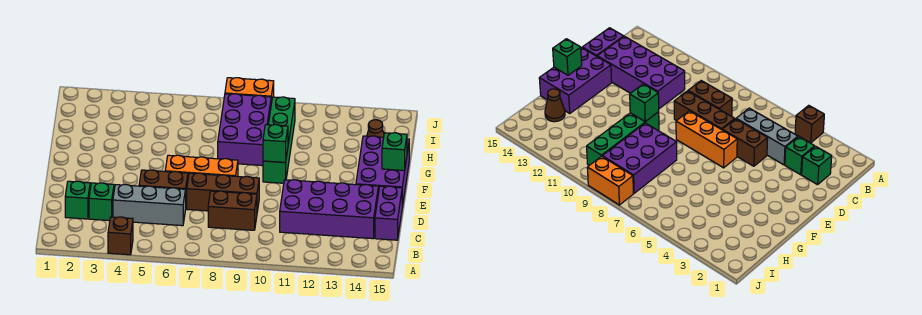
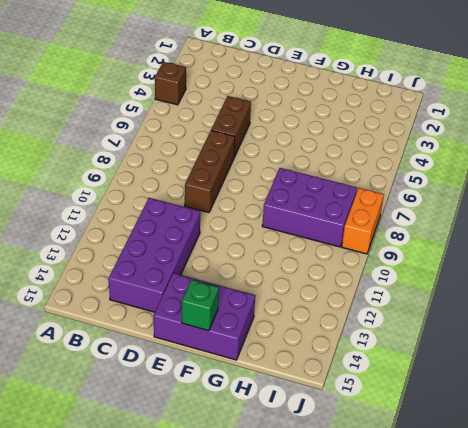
none -> green 1x1 brick [65,181,90,219]
none -> green 1x1 brick [89,183,114,221]
none -> grey 1x3 brick [113,185,186,226]

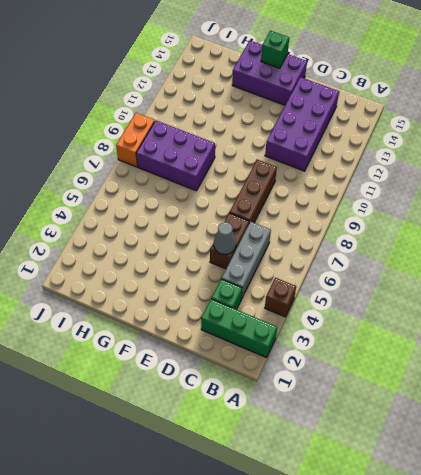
green 1x3 brick [201,299,277,358] -> green 1x1 brick [65,181,90,219]
grey 1x1 cone [214,222,236,254] -> none
none -> brown 1x2 brick [208,191,257,230]
none -> purple 1x2 brick [375,186,402,240]
none -> orange 1x3 brick [165,155,238,177]

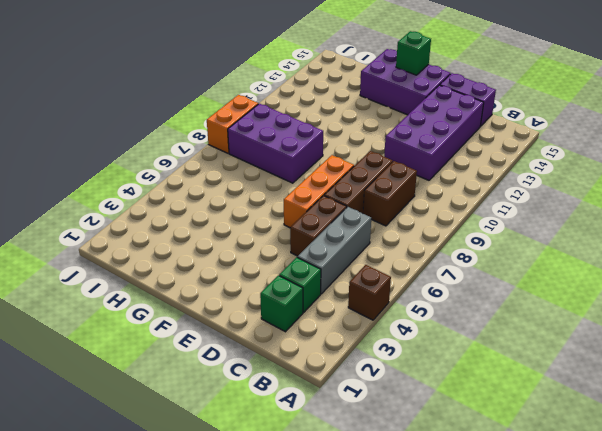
none -> green 1x4 brick [263,97,295,183]
none -> brown 1x1 cone [367,120,384,137]
none -> green 1x1 brick [263,125,288,162]

